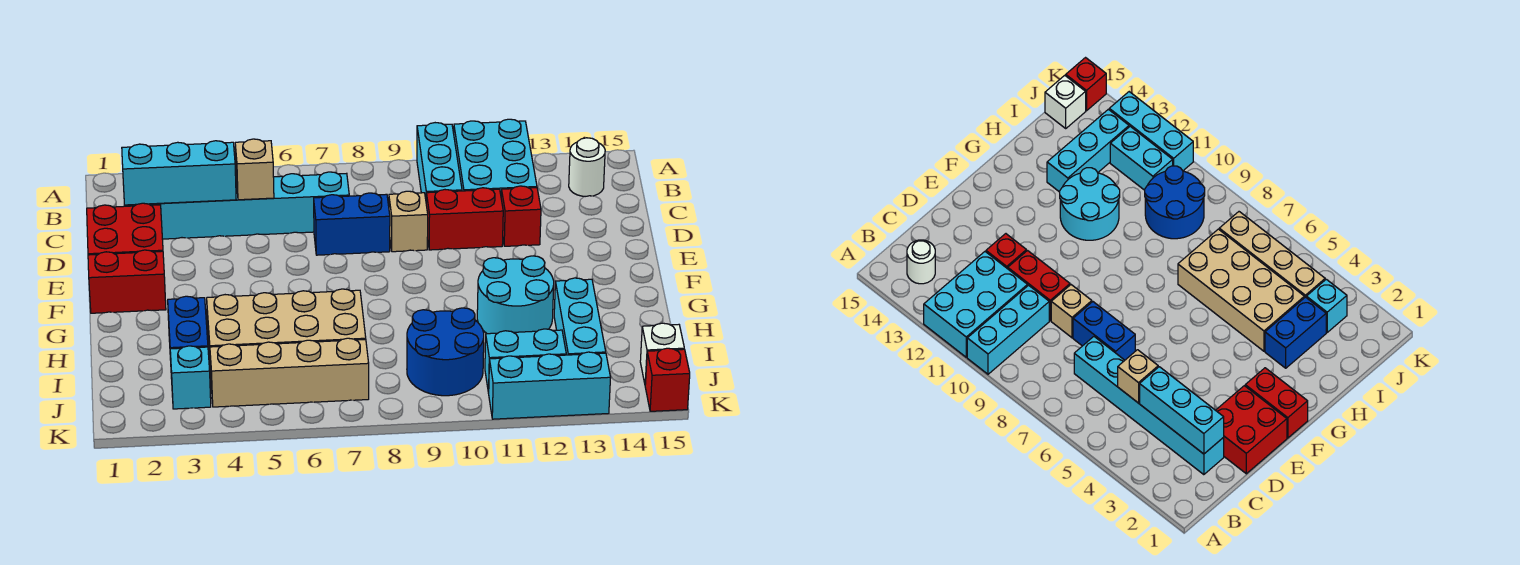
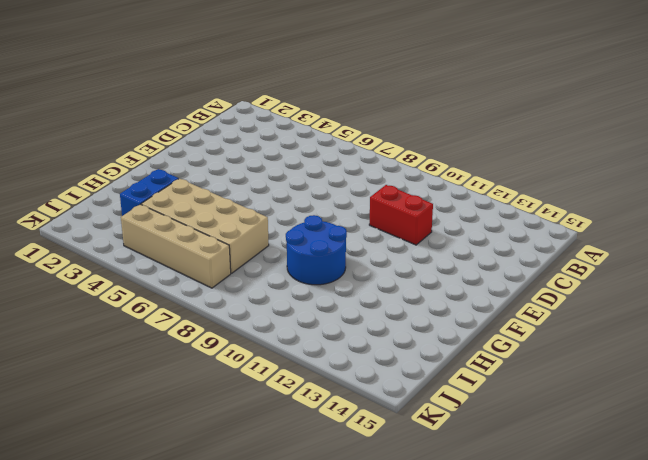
blue 2x2 round brick [286,215,347,285] -> blue 2x2 round brick moved to [407,308,484,396]
none -> cyan 1x3 brick [417,123,462,199]
none -> cyan 2x3 brick [454,119,537,194]
none -> white 1x1 round brick [569,138,605,197]

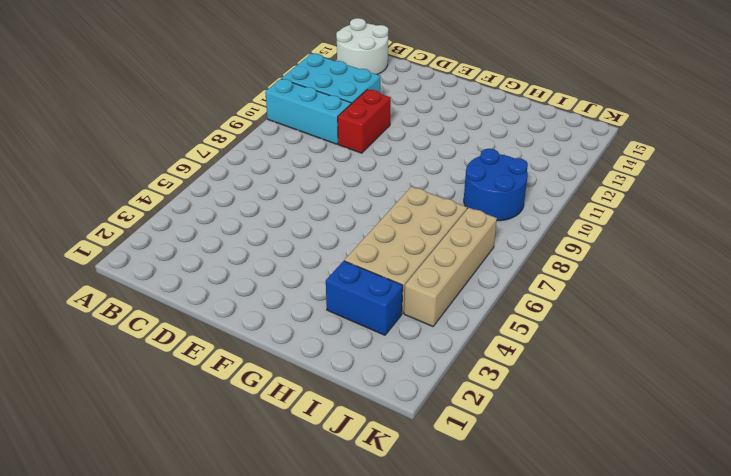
white 2x2 round brick [336,18,389,75] -> white 1x1 round brick [569,138,605,197]
none -> cyan 1x6 brick [125,172,349,239]
none -> red 2x2 brick [87,203,163,255]
none -> blue 1x2 brick [314,193,390,255]

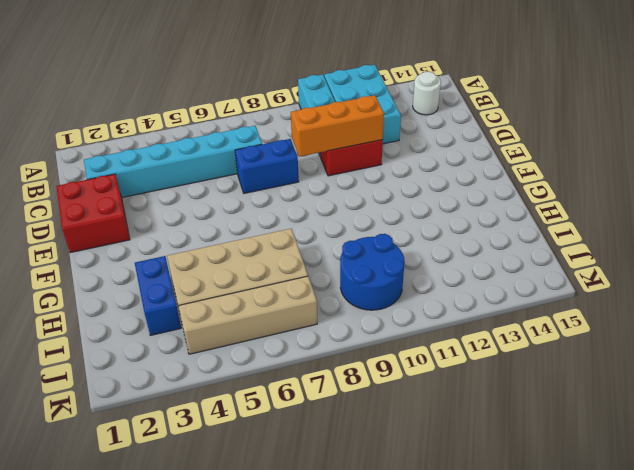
orange 1x3 brick [291,95,384,157] -> none
none -> tan 1x1 brick [389,191,428,252]
none -> red 1x1 brick [501,186,541,246]
none -> red 1x2 brick [88,250,166,313]

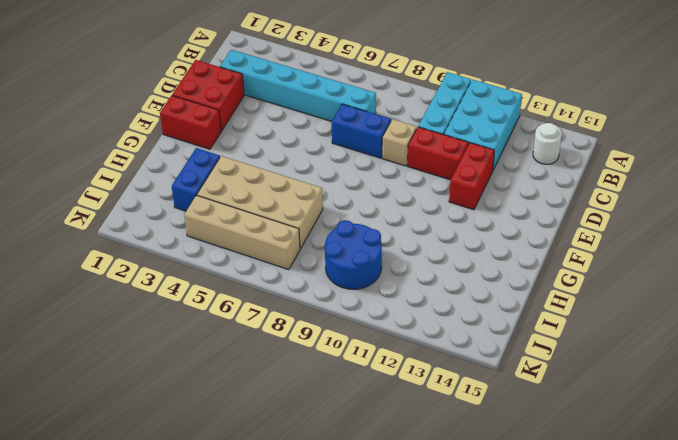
red 1x2 brick [449,143,494,210] -> red 1x1 brick [501,186,541,246]
none -> cyan 2x2 round brick [477,256,554,334]
none -> cyan 1x3 brick [554,278,606,355]
none -> cyan 1x1 brick [170,346,211,409]

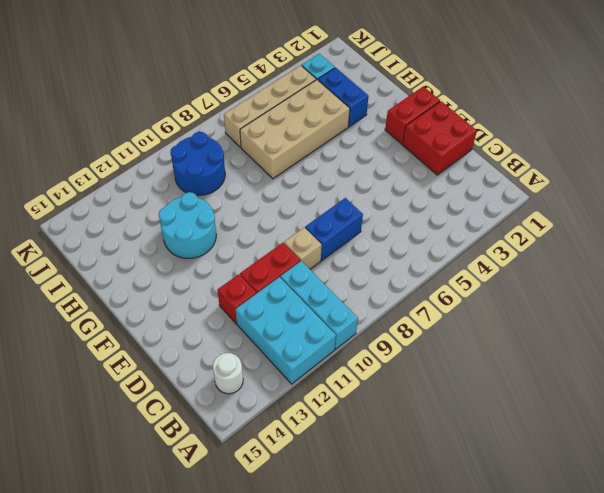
none -> cyan 1x6 brick [125,172,349,239]
none -> cyan 1x3 brick [554,278,606,355]
none -> cyan 1x2 brick [485,329,566,393]

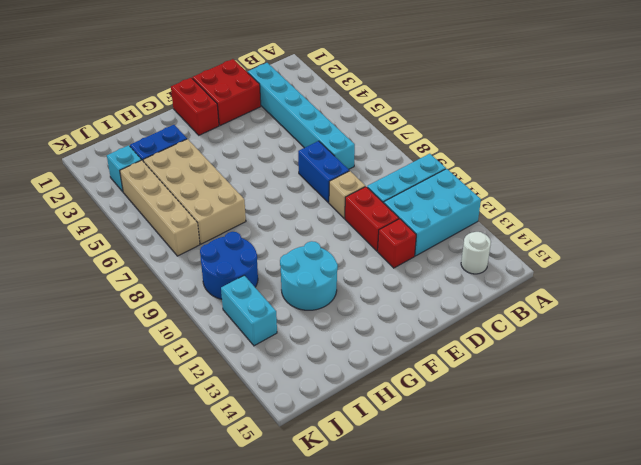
none -> cyan 1x3 brick [554,278,606,355]
none -> white 1x1 brick [640,323,684,384]
none -> cyan 1x3 brick [489,352,611,419]

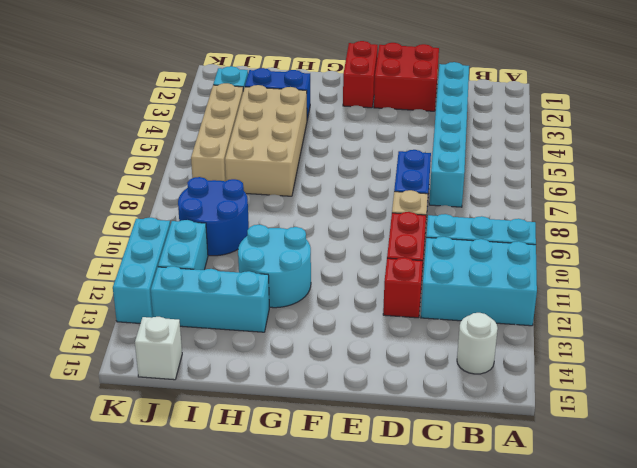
none -> red 1x1 brick [645,348,690,411]
none -> cyan 1x3 brick [122,141,236,205]
none -> tan 1x1 brick [235,139,274,200]

